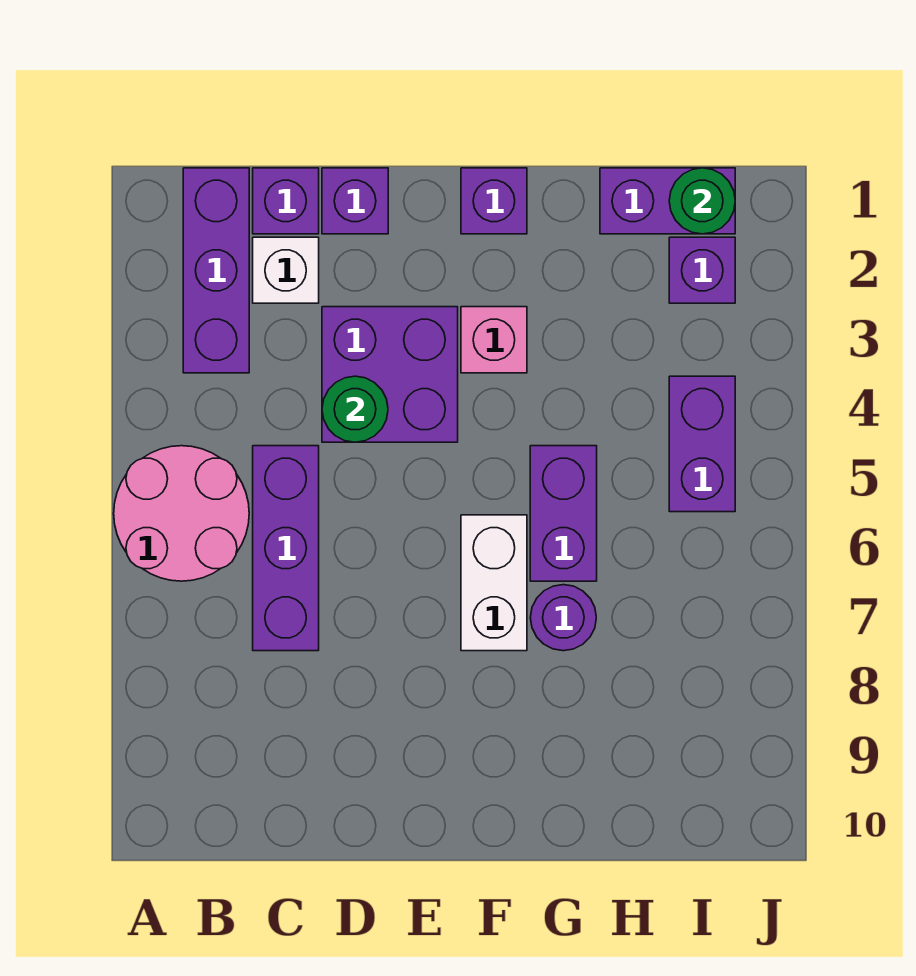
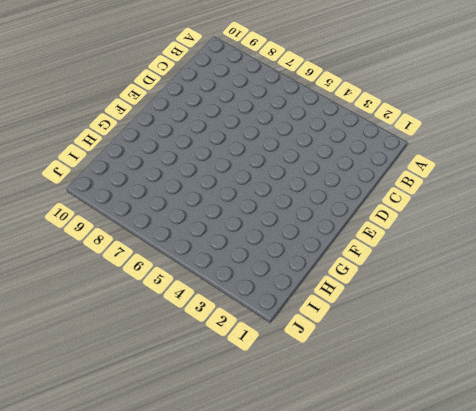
none -> pink 2x2 round brick [114,446,249,581]
none -> purple 1x3 brick [183,168,249,373]
none -> purple 1x1 brick [253,168,319,234]

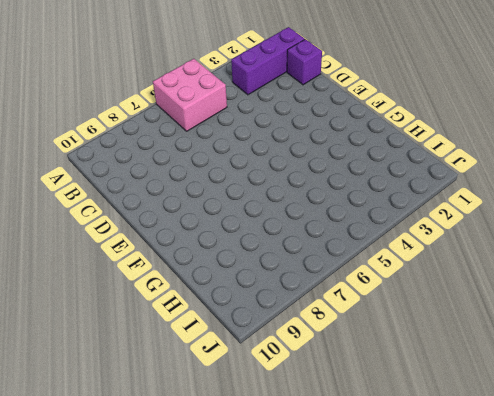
pink 2x2 brick [153,59,227,131] -> pink 2x2 round brick [114,446,249,581]
none -> white 1x1 brick [253,237,319,303]
none -> purple 1x3 brick [253,446,319,651]
none -> purple 1x1 brick [322,168,388,234]

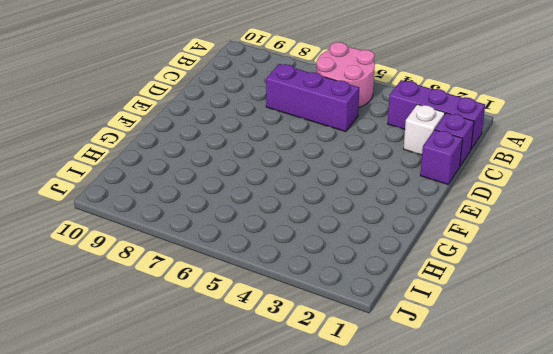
none -> purple 2x2 brick [322,307,458,442]
none -> purple 1x1 brick [461,168,527,234]
none -> pink 1x1 brick [461,307,527,373]

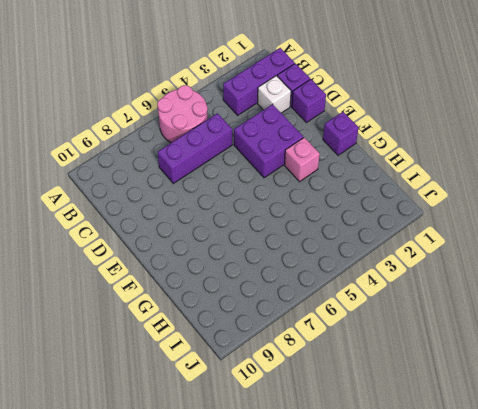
none -> white 1x2 brick [461,515,527,651]
none -> purple 1x2 brick [530,446,597,581]
none -> purple 1x1 round brick [530,585,596,651]

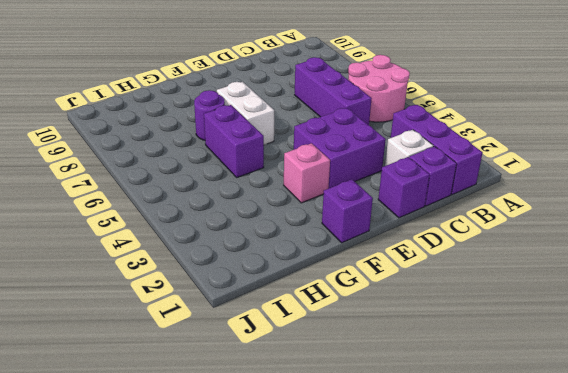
none -> purple 1x2 brick [600,168,735,234]
none -> purple 1x1 brick [669,237,735,303]
none -> purple 1x2 brick [669,376,735,512]

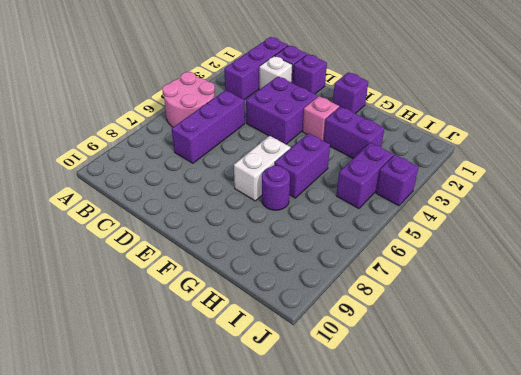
purple 1x2 brick [324,107,384,158] -> purple 1x2 brick moved to [600,168,735,234]
purple 1x1 brick [376,155,419,206] -> purple 1x1 brick moved to [669,237,735,303]
none -> green 1x1 round brick [322,376,388,442]
none -> green 1x1 round brick [669,168,735,234]

